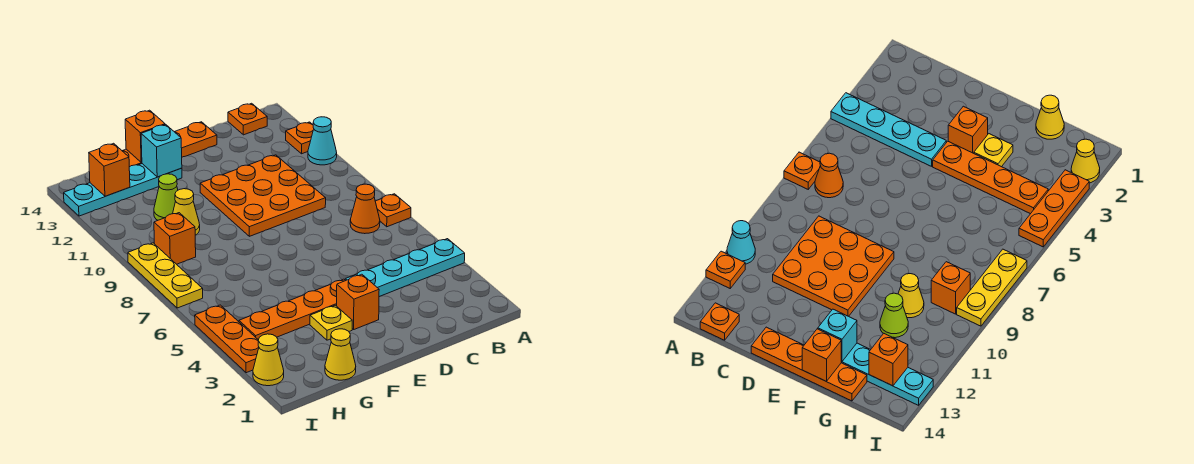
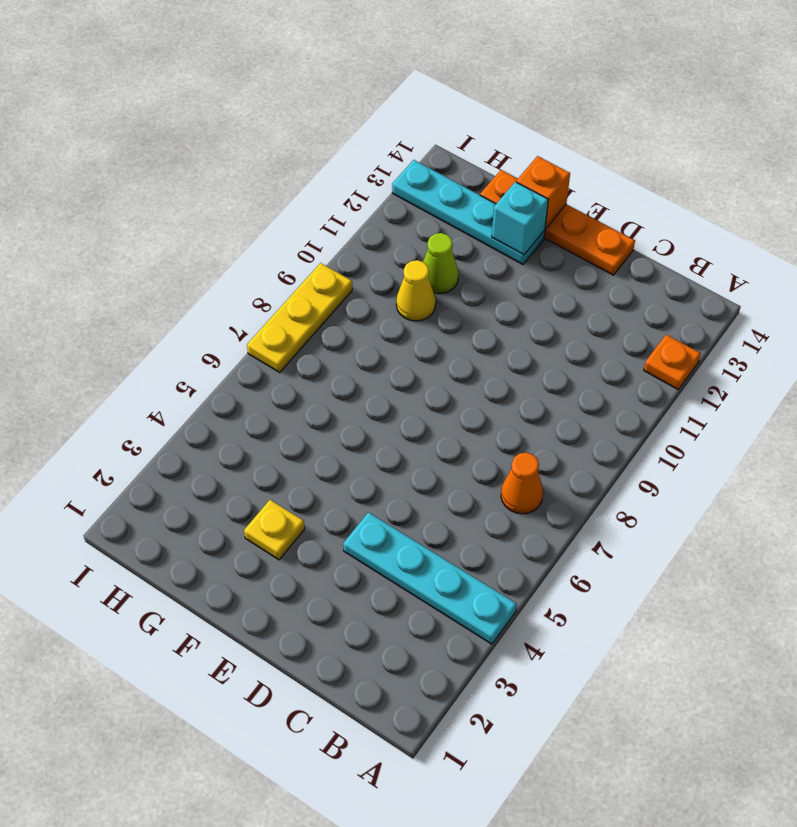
none -> orange 1x1 plate [375,194,411,227]
none -> cyan 1x1 cone [308,117,337,165]
none -> orange 1x1 plate [228,103,267,135]

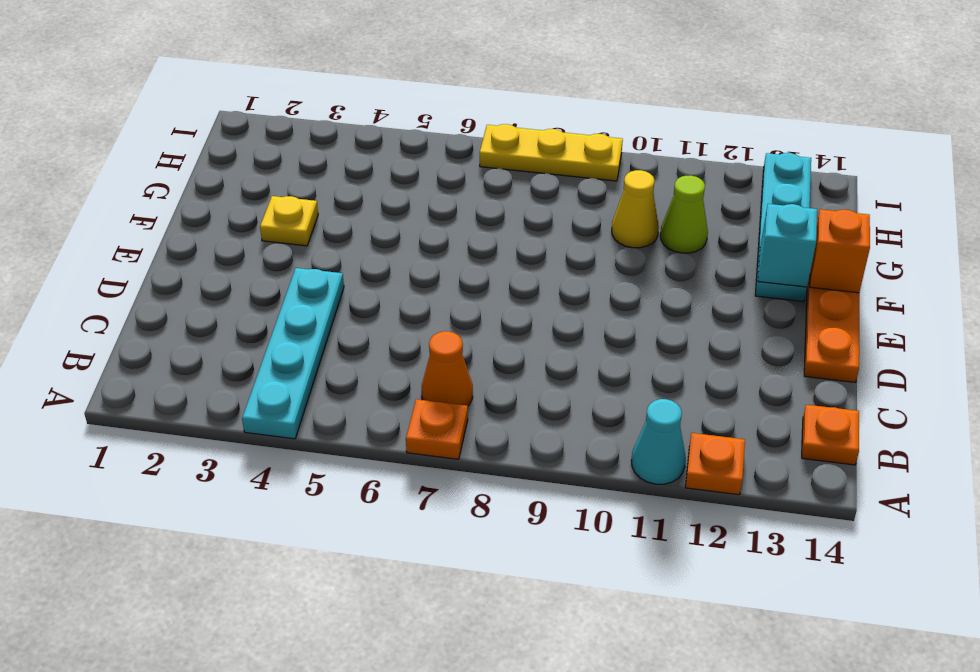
none -> orange 3x3 plate [200,155,326,236]
none -> orange 1x1 brick [337,274,379,329]
none -> orange 1x4 plate [239,279,346,340]

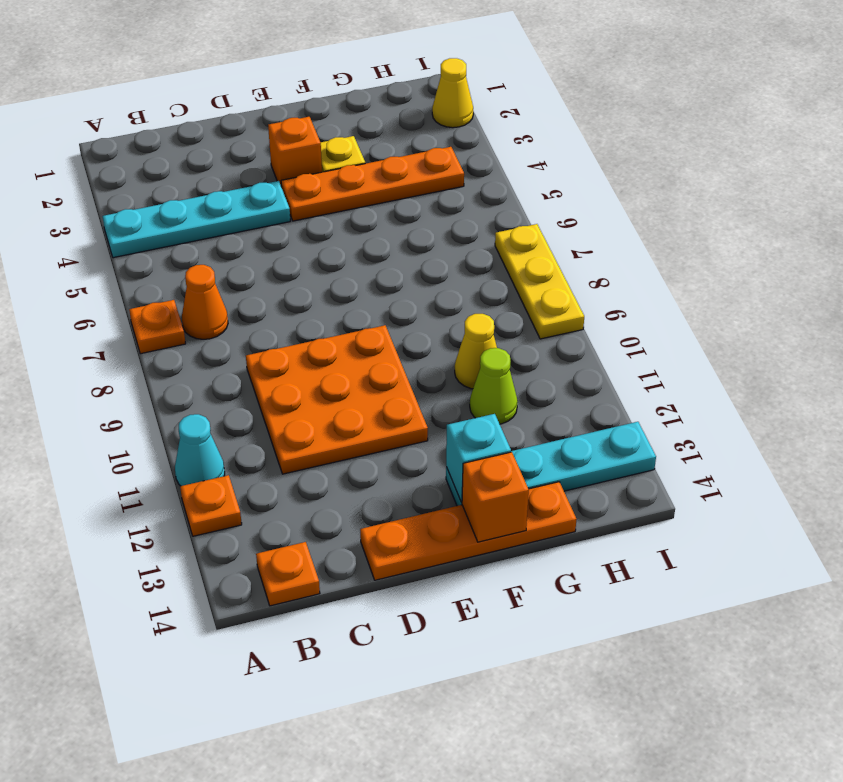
none -> yellow 1x1 cone [325,329,356,380]
none -> orange 1x1 brick [154,213,196,264]
none -> orange 1x3 plate [195,305,259,373]

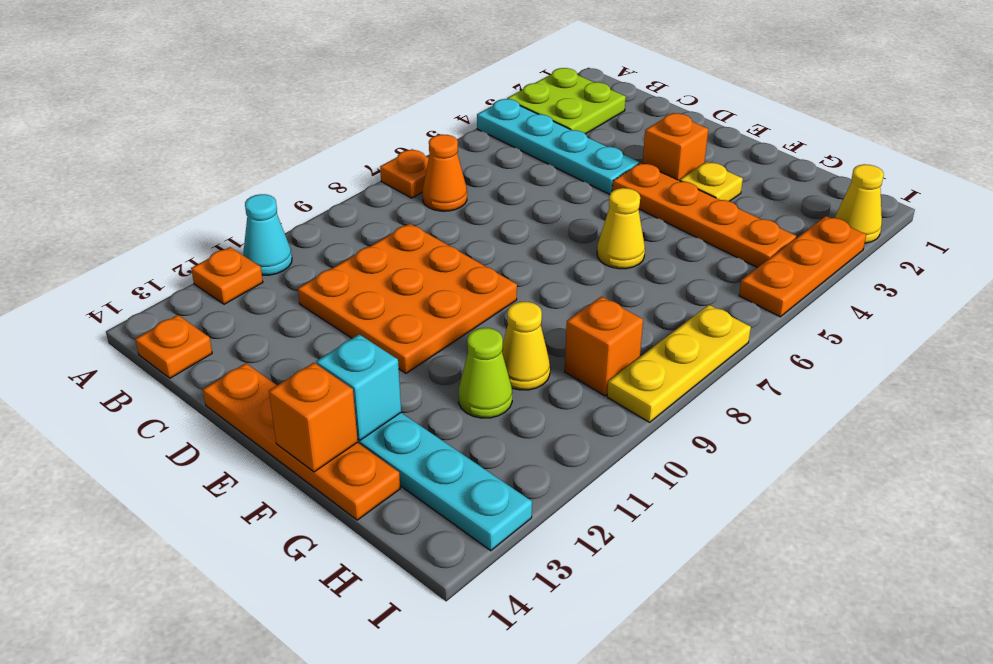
lime 2x2 plate [507,68,626,134] -> none
yellow 1x1 cone [597,188,645,269] -> yellow 1x1 cone moved to [325,329,356,380]
none -> orange 1x1 brick [89,143,130,196]

